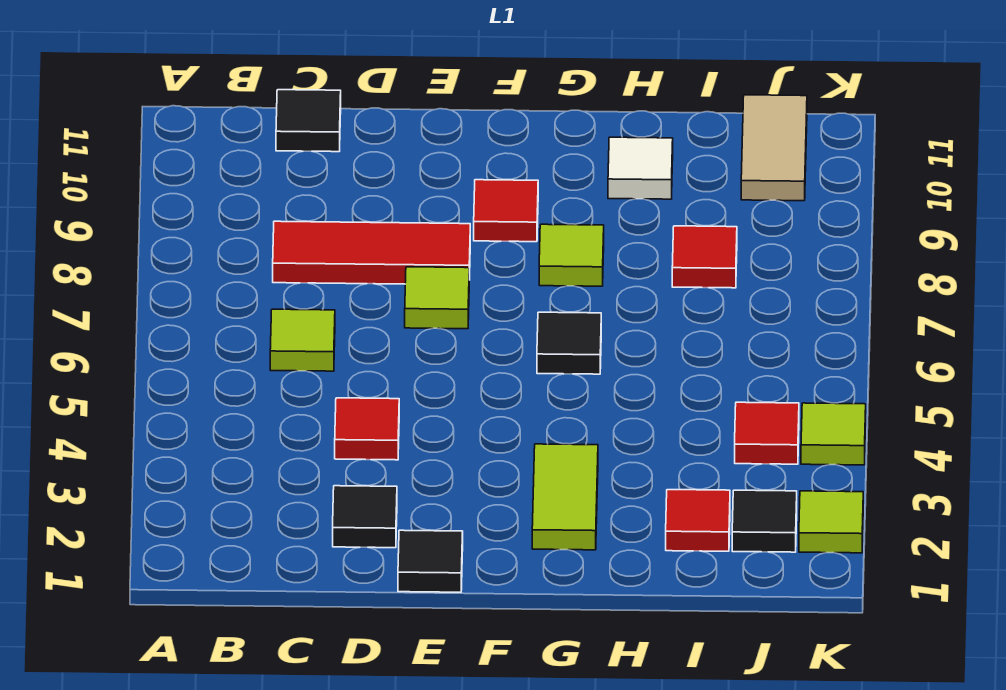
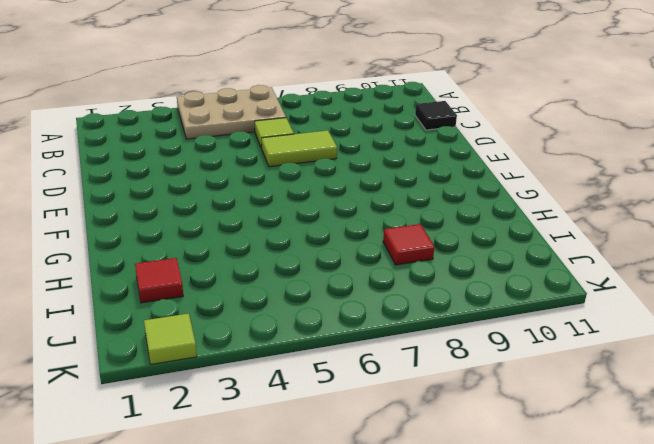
tan 2x3 plate [177,85,286,139] -> none
lime 1x2 tile [262,130,337,167] -> lime 1x2 tile moved to [532,444,598,550]
none -> red 1x3 tile [273,221,470,284]
none -> black 1x1 tile [333,486,397,548]
none -> red 1x1 tile [335,398,399,460]

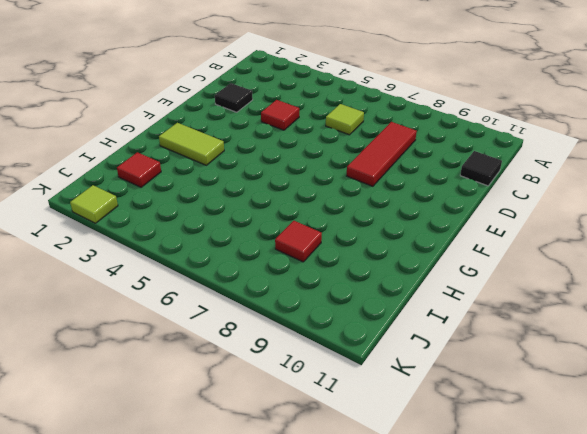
none -> black 1x1 tile [398,530,463,592]
none -> lime 1x1 tile [405,267,469,329]
none -> red 1x1 tile [474,180,538,242]

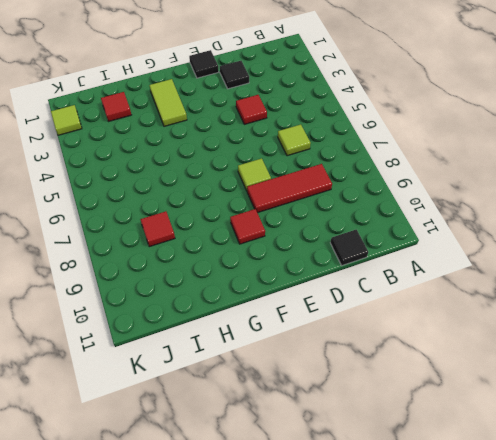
none -> black 1x1 tile [537,312,601,374]
none -> lime 1x1 tile [539,224,604,286]
none -> white 1x1 tile [608,137,673,199]

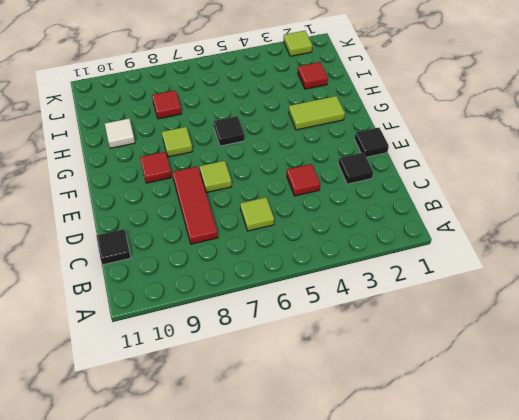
none -> black 1x1 tile [732,490,797,552]
none -> red 1x1 tile [735,402,799,464]
none -> tan 1x2 tile [741,95,807,201]

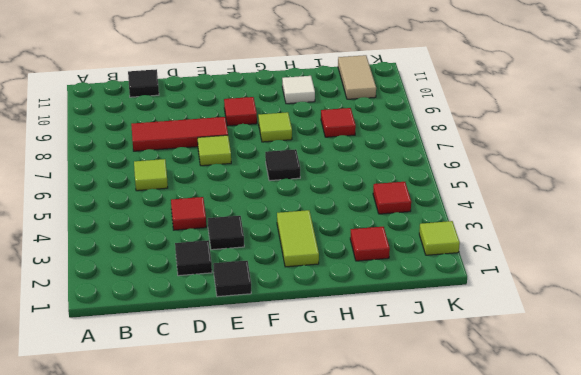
black 1x1 tile [208,216,244,250] -> black 1x1 tile moved to [732,490,797,552]
none -> lime 1x1 tile [801,403,866,465]

